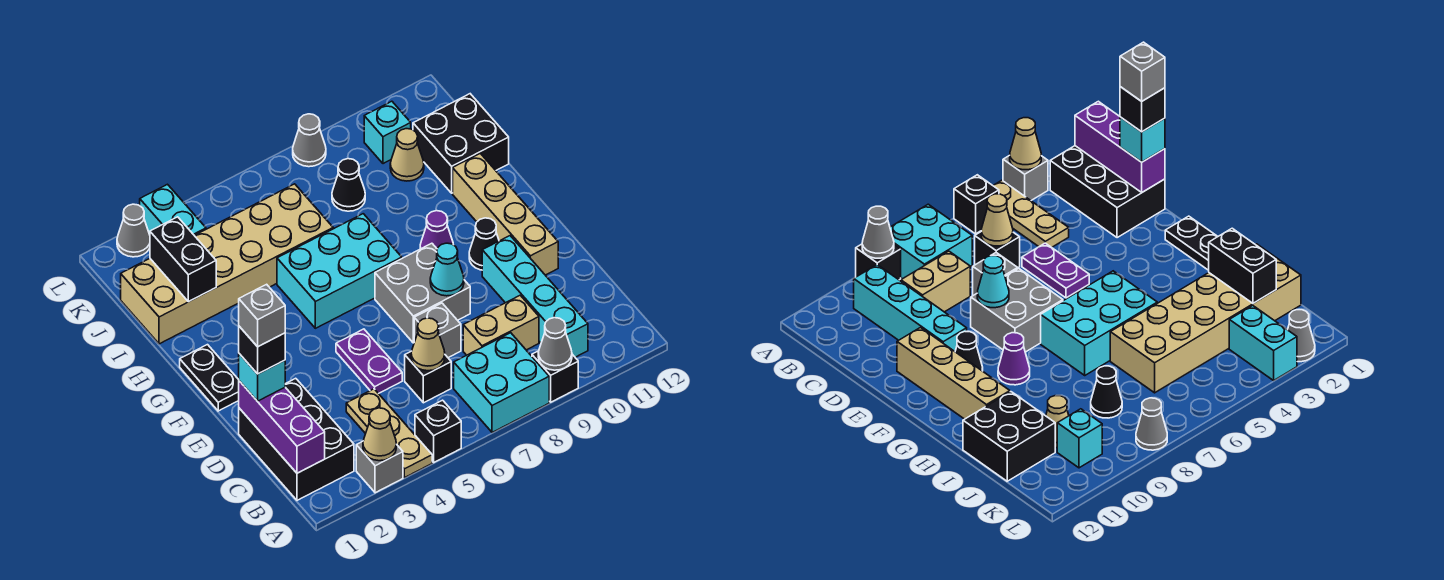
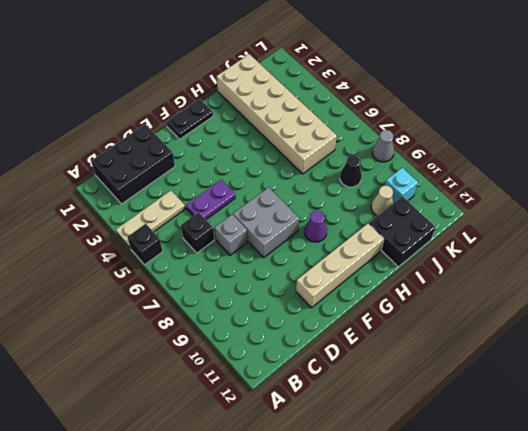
none -> grey 1x1 brick [356,441,403,493]
none -> cyan 2x2 brick [454,333,549,432]
none -> black 1x1 brick [532,351,578,402]
none -> cyan 1x4 brick [482,236,588,357]

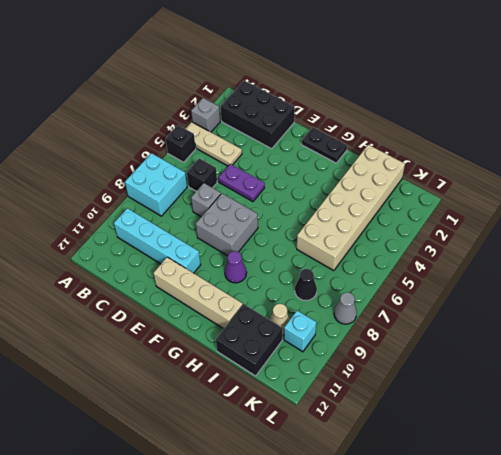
none -> black 1x1 brick [532,351,578,402]
none -> tan 1x2 brick [463,295,539,355]
none -> black 1x1 cone [469,218,499,270]
none -> cyan 2x3 brick [277,214,402,328]

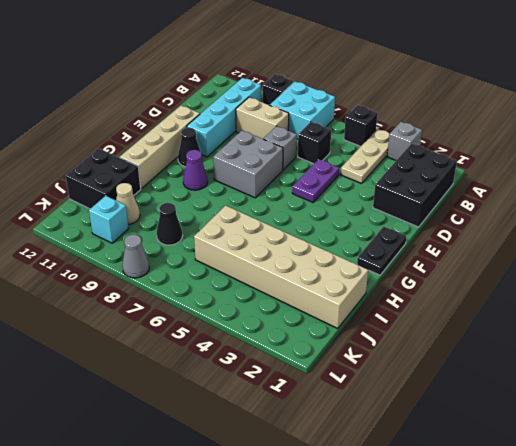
none -> cyan 2x3 brick [277,214,402,328]
none -> cyan 1x2 brick [140,184,206,235]
none -> grey 1x1 cone [117,204,150,257]
none -> tan 1x1 cone [363,408,396,461]

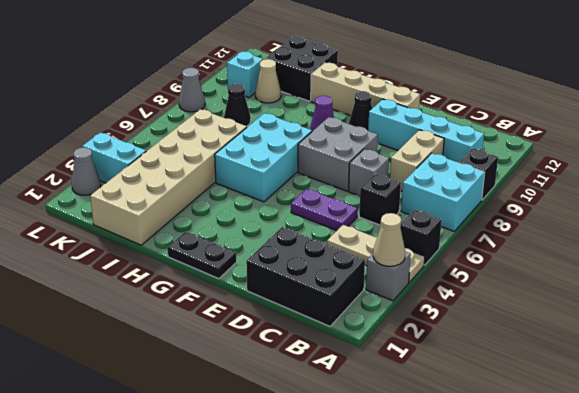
none -> grey 1x1 cone [538,317,572,370]
none -> purple 1x3 brick [239,381,325,473]
none -> tan 1x1 cone [411,318,445,371]
none -> cyan 1x1 cone [430,243,464,296]

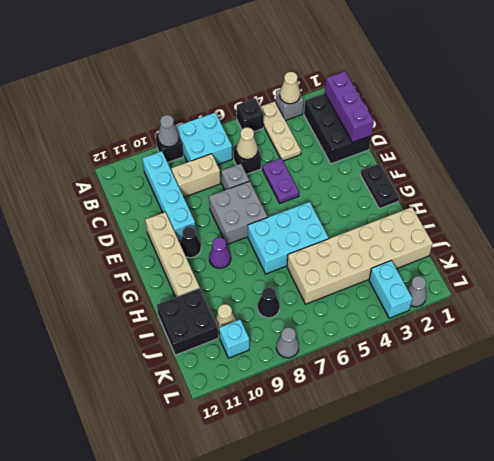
none -> cyan 1x1 cone [430,243,464,296]
none -> black 1x2 brick [150,217,216,302]
none -> cyan 1x1 brick [239,354,285,401]
none -> black 1x1 brick [239,326,285,374]

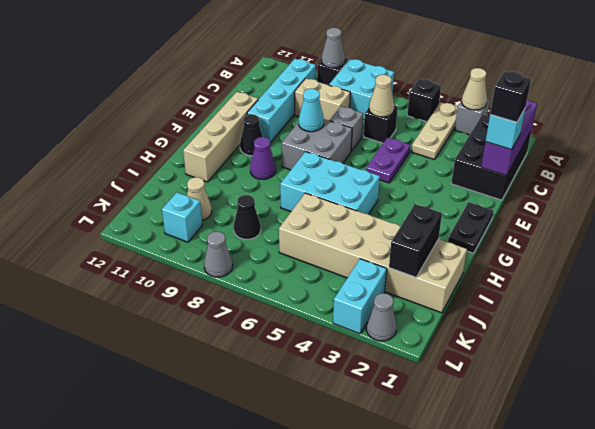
none -> black 2x2 brick [413,94,509,193]
none -> grey 1x1 brick [239,284,285,347]

